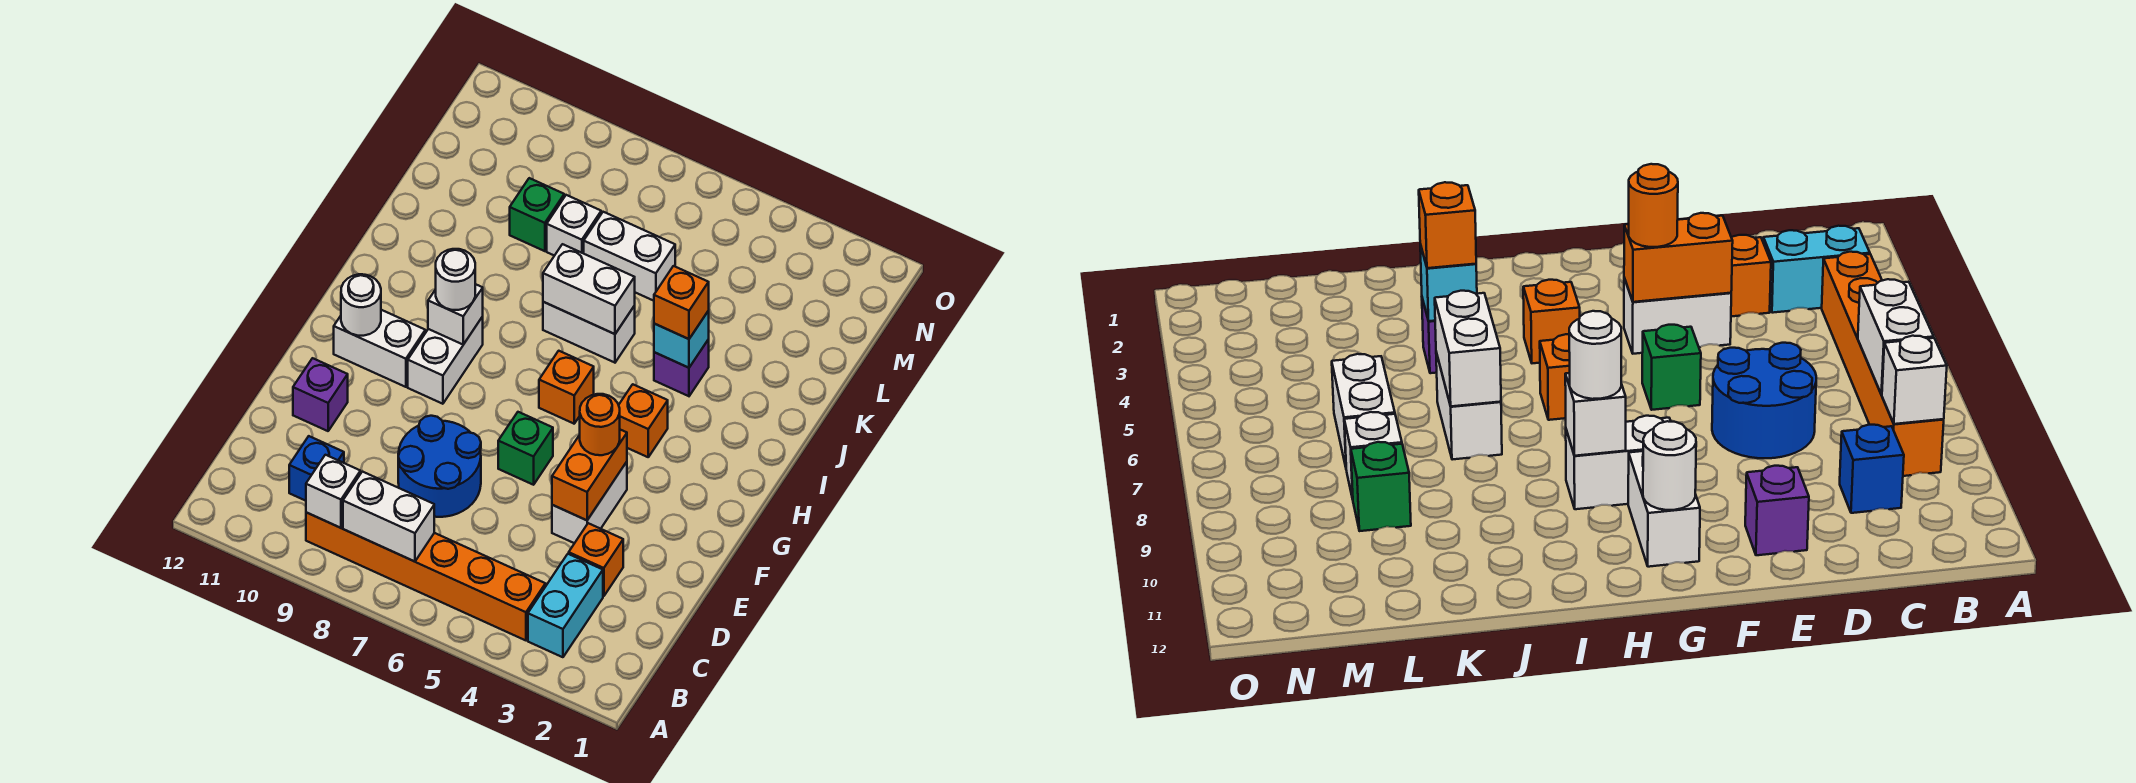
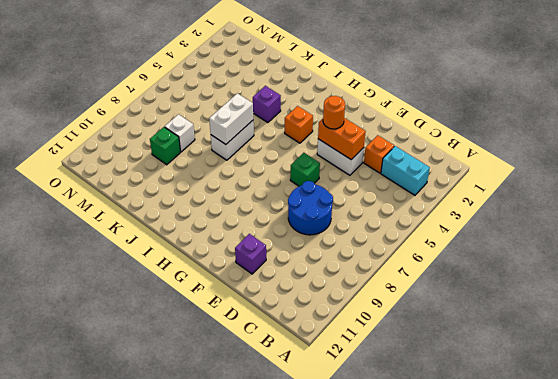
none -> orange 1x6 brick [306,512,546,640]
none -> blue 1x1 brick [289,436,344,501]
none -> white 1x2 brick [408,317,483,404]

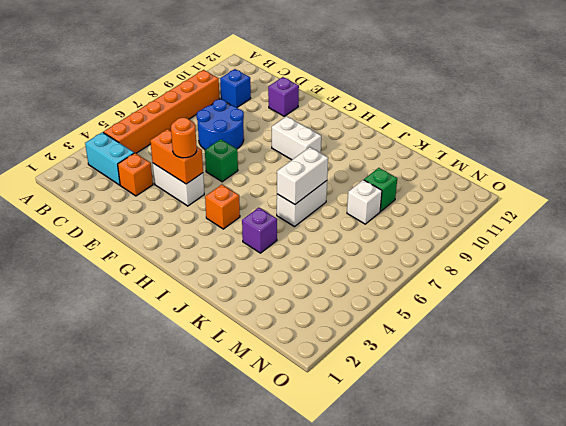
none -> white 1x2 brick [334,310,425,387]
none -> orange 1x1 brick [539,351,594,424]
none -> white 1x2 brick [584,212,675,301]

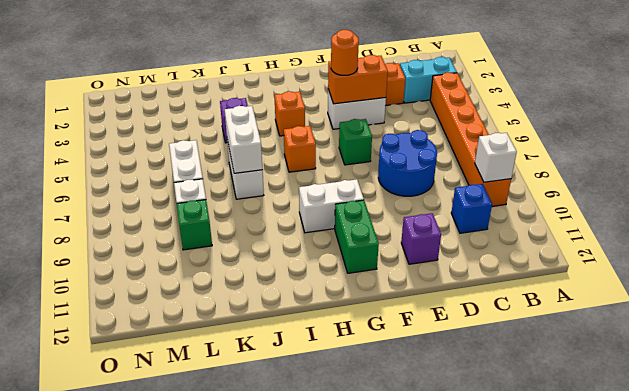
green 1x2 brick [335,200,379,273] -> white 1x2 brick [334,310,425,387]
none -> white 1x2 brick [343,472,434,562]
none -> white 1x1 round brick [341,274,381,336]
none -> white 1x1 brick [428,284,483,344]

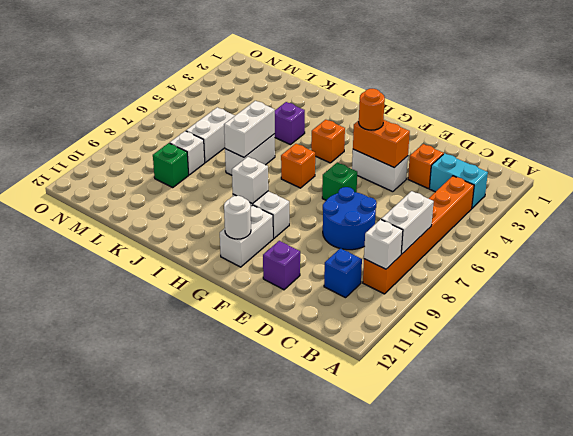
none -> cyan 1x1 brick [654,311,709,368]
none -> white 1x1 round brick [435,249,475,310]
none -> orange 1x1 brick [654,266,709,339]

